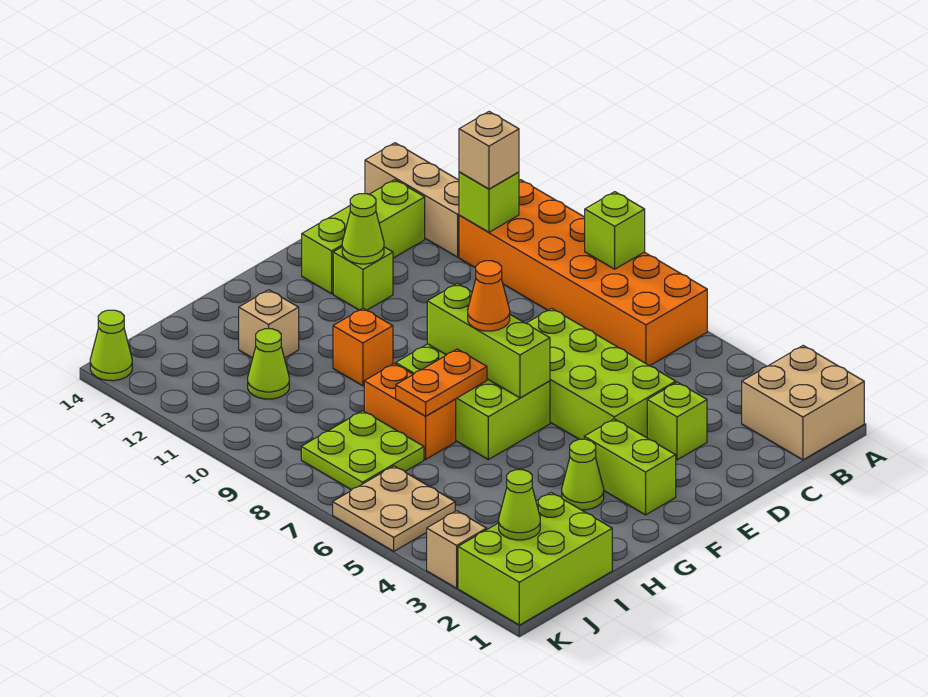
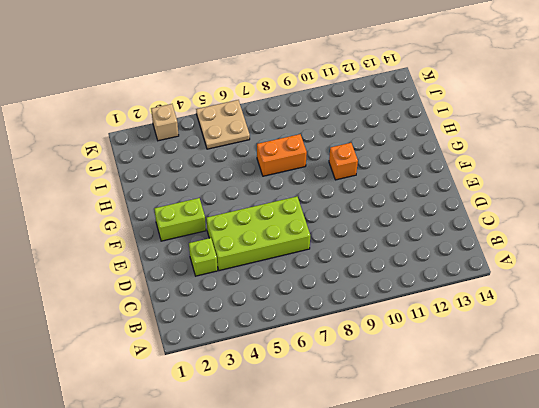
none -> tan 2x2 brick [742,346,864,460]
none -> orange 2x6 brick [459,180,707,366]
none -> tan 1x3 brick [365,143,459,257]

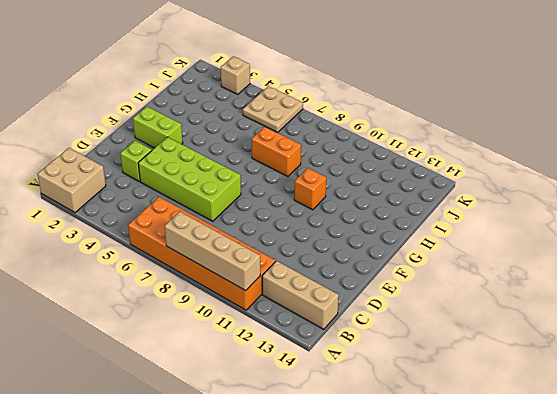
tan 1x4 brick [165,212,260,291] -> lime 1x1 brick [585,192,645,269]
none -> lime 1x3 brick [302,180,425,294]
none -> lime 1x1 brick [333,247,393,310]
none -> lime 2x3 brick [396,344,550,460]

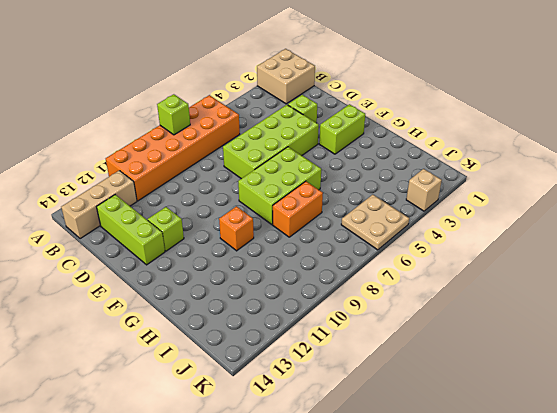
none -> lime 1x1 cone [562,439,604,510]
none -> tan 1x1 brick [239,290,299,358]
none -> lime 2x3 brick [458,493,612,625]

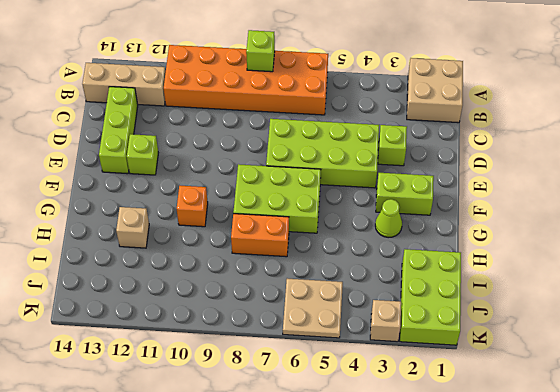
none -> lime 2x2 plate [301,411,424,490]
none -> lime 1x1 cone [248,329,289,399]
none -> lime 1x1 cone [90,310,132,381]

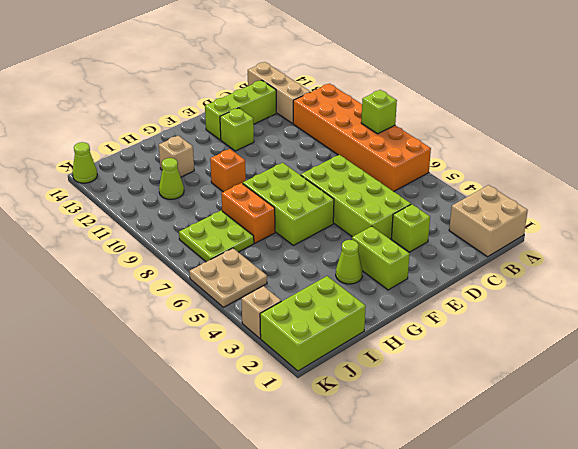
none -> lime 1x1 brick [459,172,519,232]
none -> lime 1x1 cone [342,194,384,264]
none -> lime 1x3 brick [427,283,550,398]

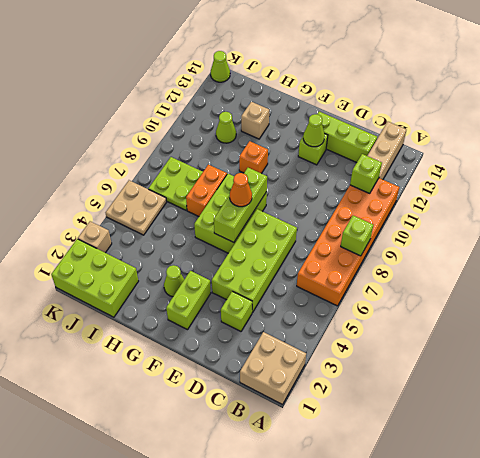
none -> orange 1x2 plate [396,349,487,416]
none -> lime 1x1 cone [499,470,540,540]
none -> tan 1x1 brick [459,112,519,189]

